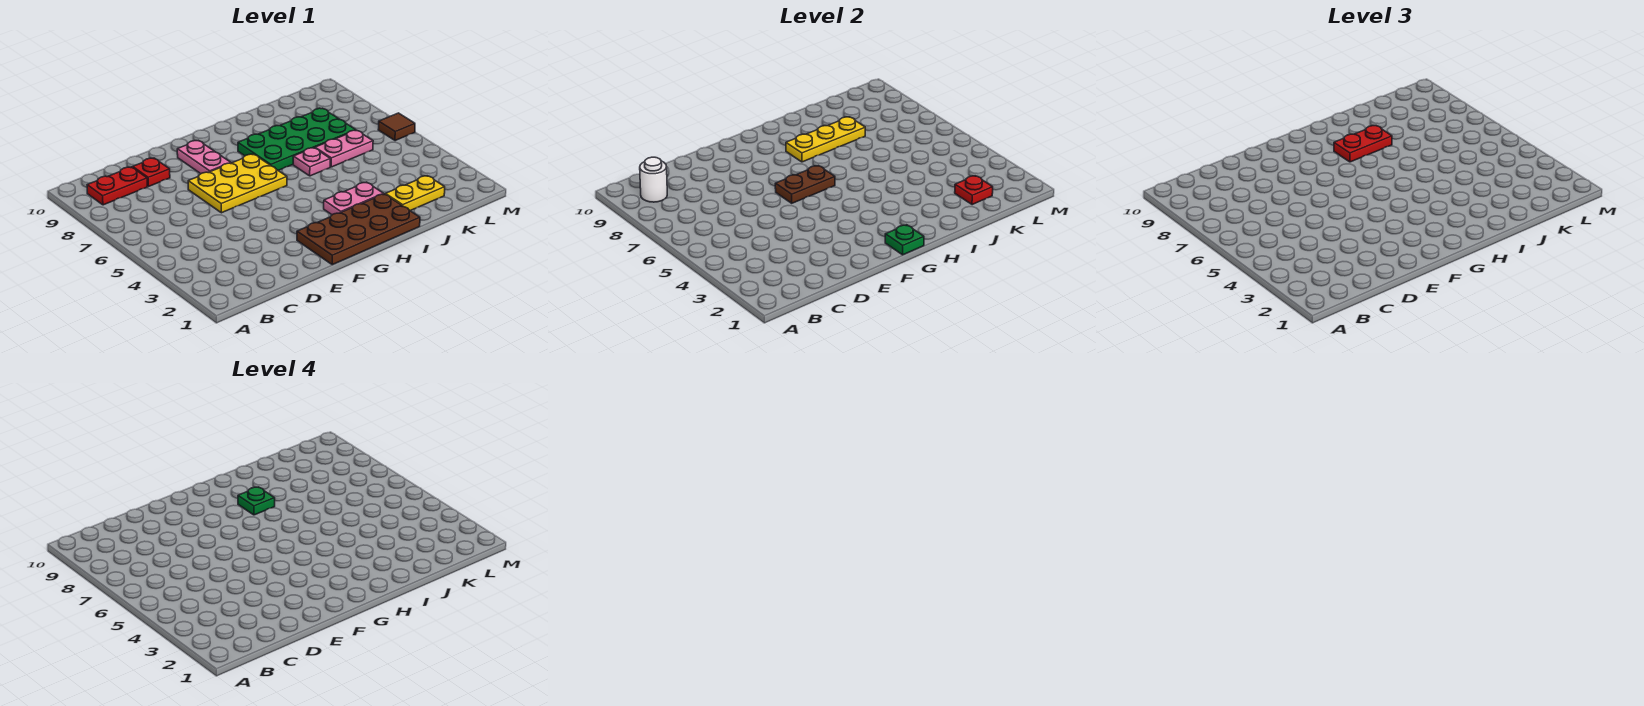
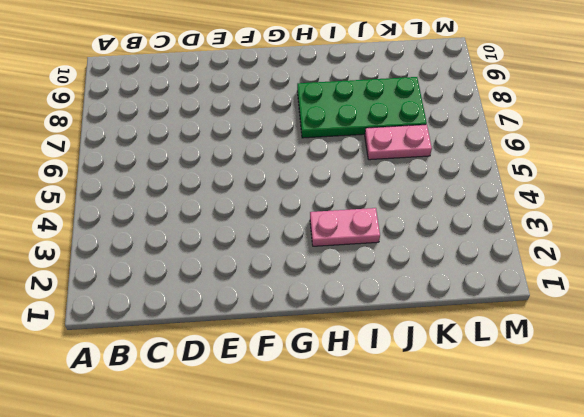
none -> red 1x2 plate [87,167,147,205]
none -> red 1x1 plate [133,158,170,186]
none -> yellow 2x3 plate [188,154,287,213]

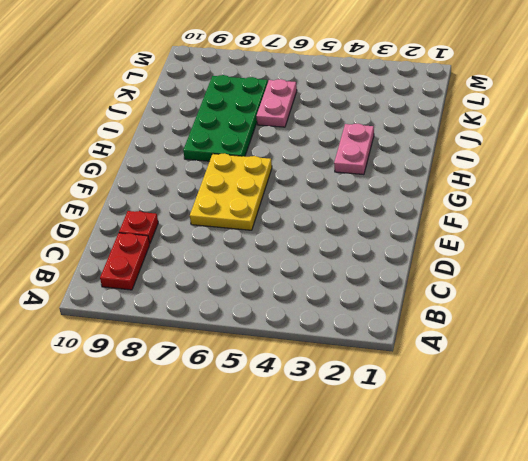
none -> brown 2x4 plate [297,194,420,265]
none -> pink 1x2 plate [177,141,231,174]
none -> pink 1x1 plate [293,148,330,176]

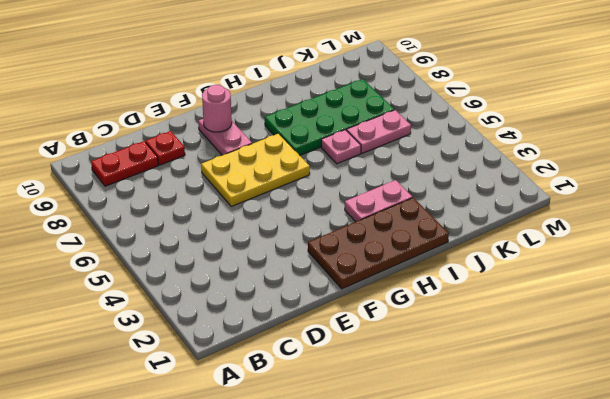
pink 1x1 round brick [202,85,232,132] -> none
none -> yellow 1x2 plate [385,176,445,211]
none -> brown 1x1 tile [378,113,415,141]
none -> white 1x1 round brick [640,157,667,202]

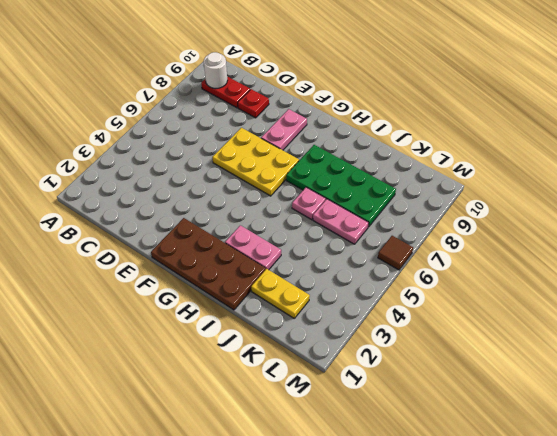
none -> brown 1x2 plate [775,166,835,203]
none -> green 1x1 plate [885,225,924,255]
none -> yellow 1x3 plate [786,117,865,162]

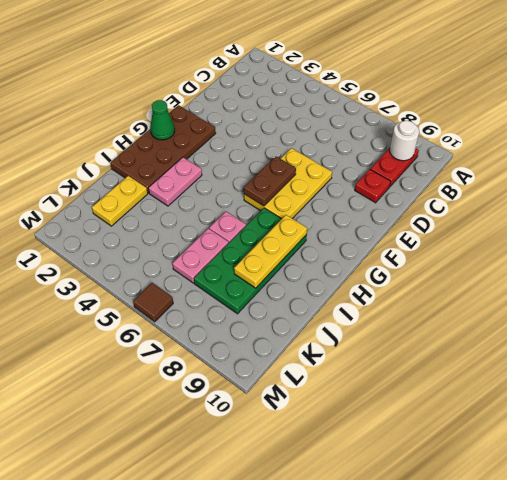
green 1x1 cone [150,100,175,140] -> green 1x1 plate [885,225,924,255]
none -> pink 1x2 plate [177,141,231,174]
none -> red 1x1 plate [955,176,993,205]
none -> red 1x2 plate [1334,126,1392,162]

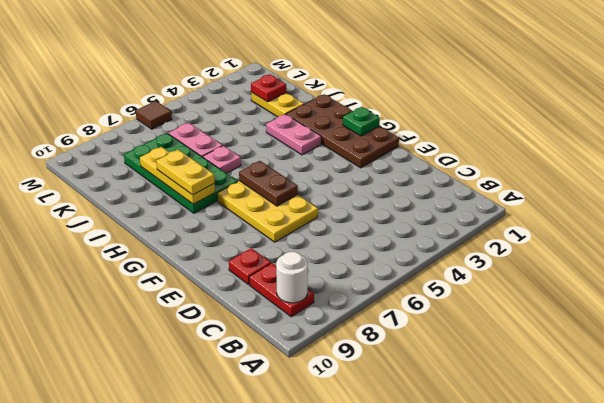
yellow 1x2 plate [156,150,214,195] -> red 1x2 plate [1334,126,1392,162]
none -> pink 1x2 plate [177,141,231,174]
none -> green 1x1 plate [238,487,275,515]

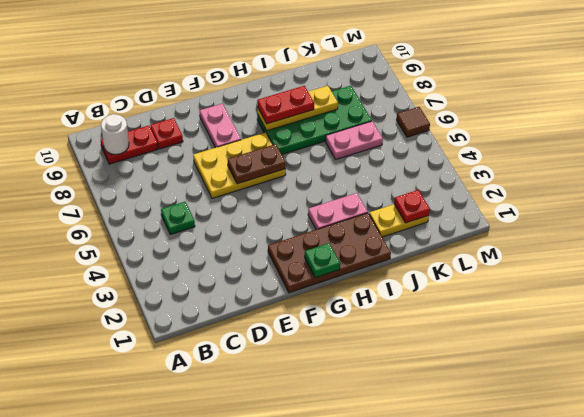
green 1x1 plate [161,202,195,235] -> green 1x1 plate moved to [238,487,275,515]
none -> pink 1x1 plate [293,148,330,176]

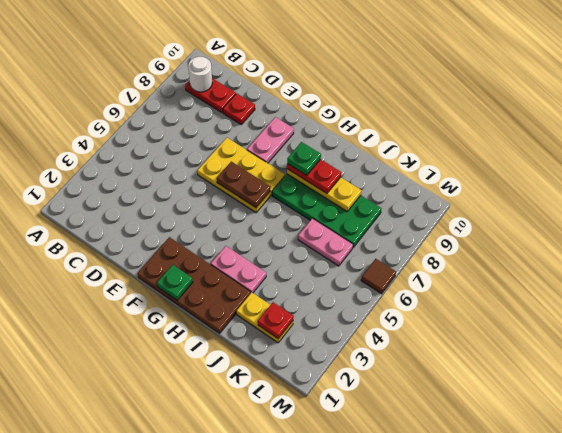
none -> pink 1x1 plate [293,148,330,176]

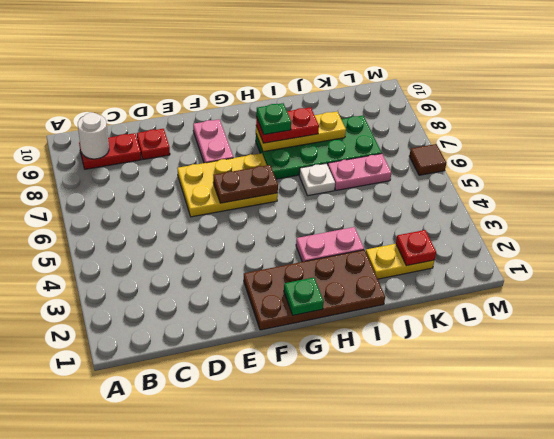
white 1x1 plate [299,163,335,196] -> pink 1x1 plate [293,148,330,176]

